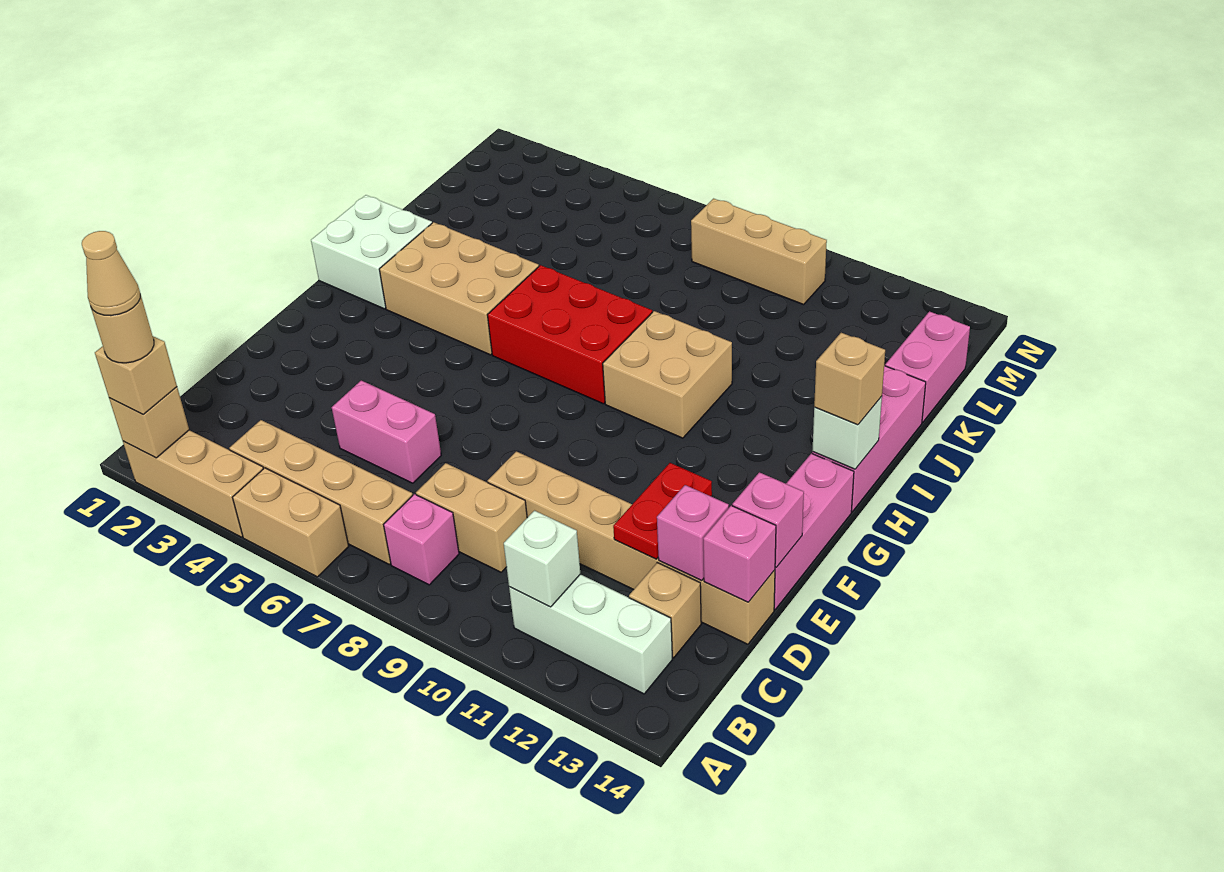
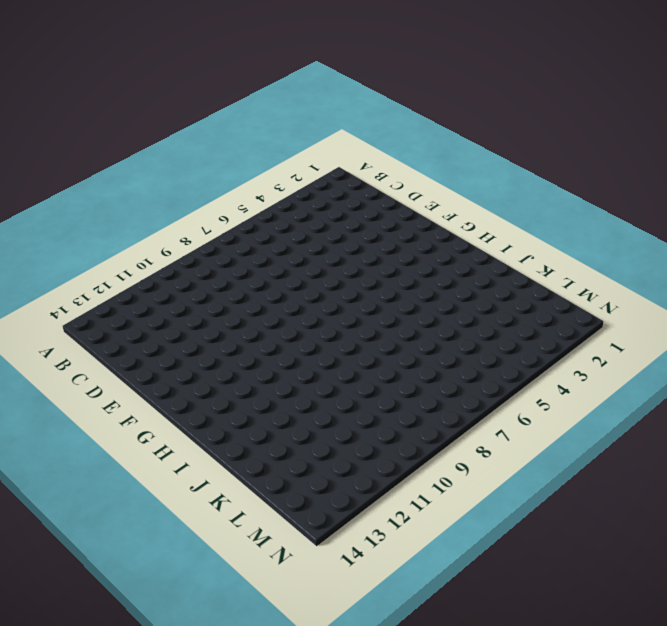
none -> tan 1x3 brick [123,430,263,537]
none -> tan 1x2 brick [233,468,349,577]
none -> tan 1x4 brick [229,420,413,564]

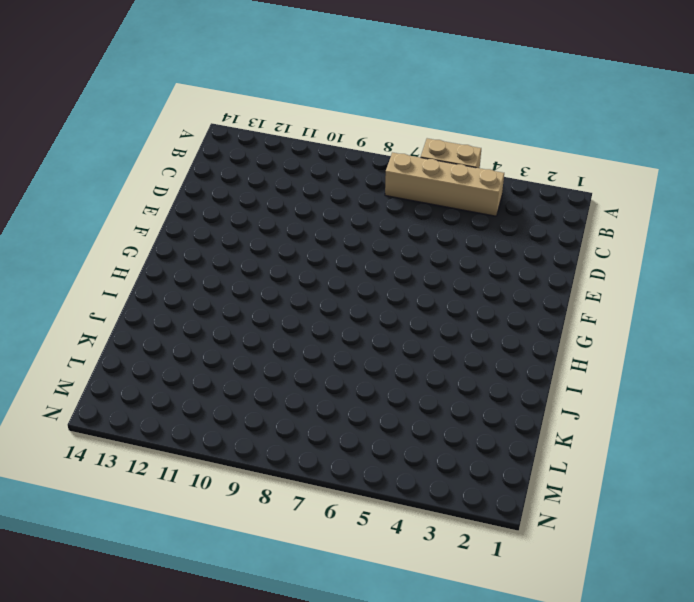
none -> tan 1x3 brick [123,430,263,537]
none -> pink 1x1 brick [384,494,459,585]
none -> white 1x3 brick [509,574,672,694]

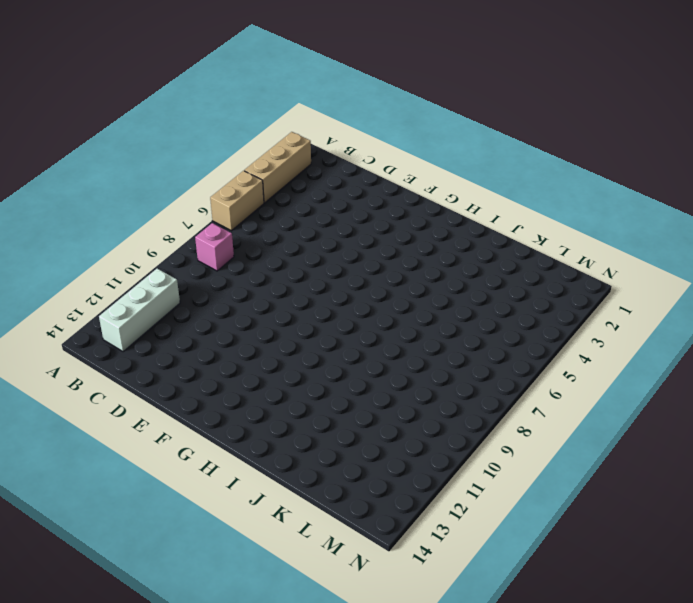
none -> tan 1x4 brick [229,420,413,564]
none -> tan 1x2 brick [416,463,527,572]
none -> tan 1x1 brick [629,563,701,658]

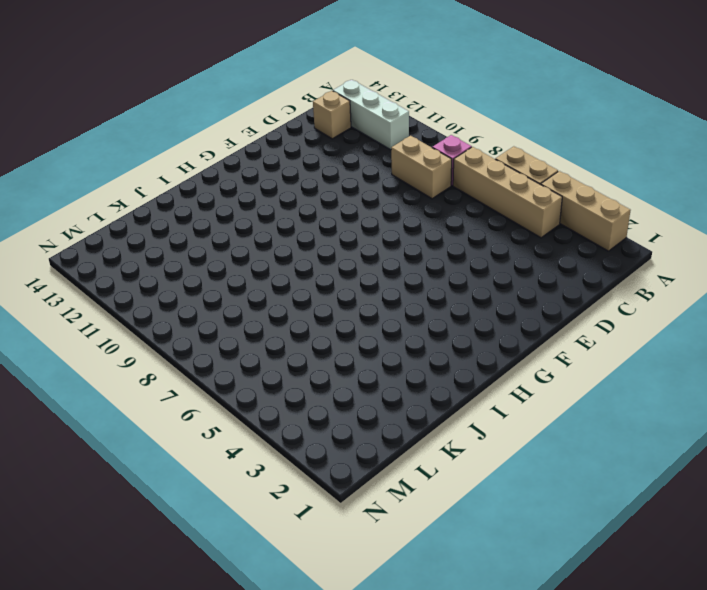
none -> pink 1x2 brick [332,380,441,483]
none -> tan 1x6 brick [488,451,775,644]
none -> pink 1x3 brick [774,453,854,609]

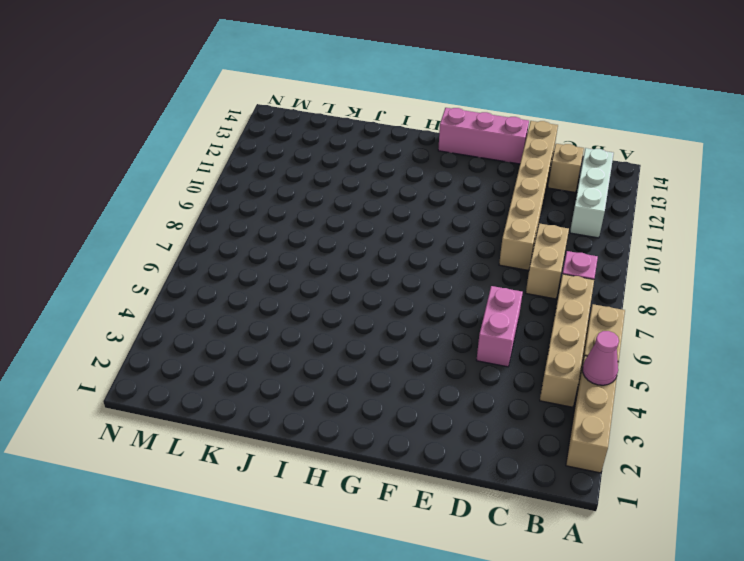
pink 1x1 cone [583,331,619,385] -> none
none -> white 2x2 brick [311,195,432,309]
none -> tan 2x3 brick [379,222,539,355]
none -> red 2x3 brick [488,265,652,404]

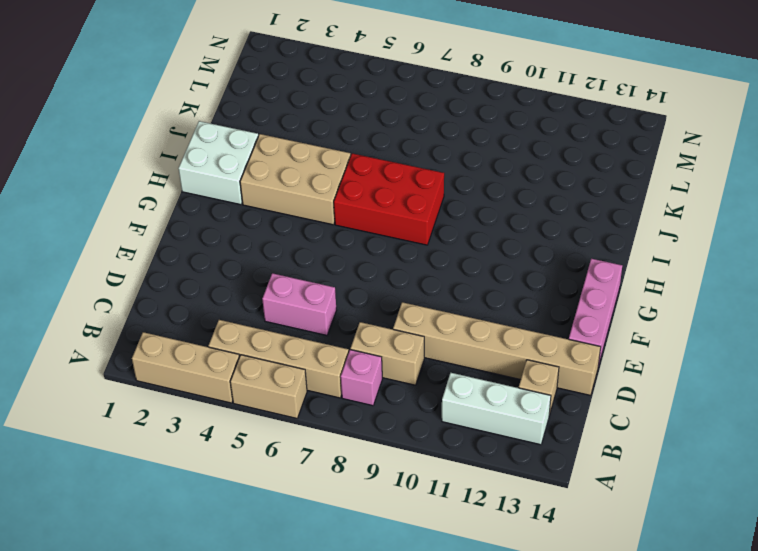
none -> tan 2x2 brick [603,311,732,438]
none -> pink 1x3 brick [812,366,926,512]
none -> pink 1x2 brick [885,311,970,422]

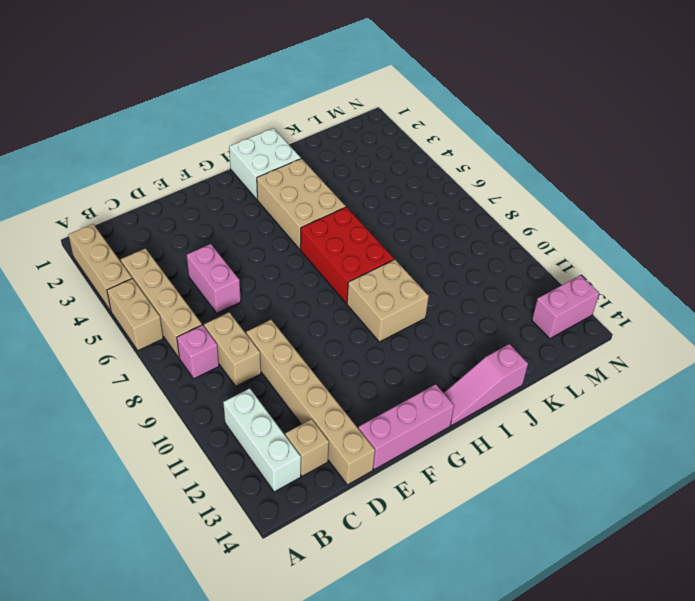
pink 1x3 slope [444,344,528,426] -> pink 1x3 brick [812,366,926,512]
pink 1x2 brick [532,275,599,339] -> pink 1x2 brick moved to [885,311,970,422]
none -> tan 1x3 brick [691,199,827,304]
none -> tan 1x1 brick [109,387,189,458]
none -> white 1x1 brick [504,511,580,607]

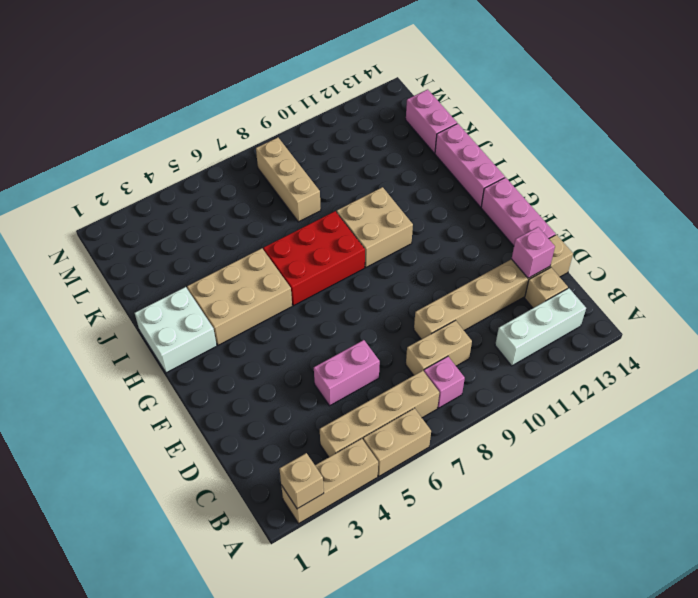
tan 1x3 brick [256,138,321,222] -> tan 1x3 brick turned to [691,199,827,304]
none -> white 1x1 brick [504,511,580,607]
none -> red 1x2 plate [613,463,712,559]
none -> pink 1x1 brick [703,506,776,602]

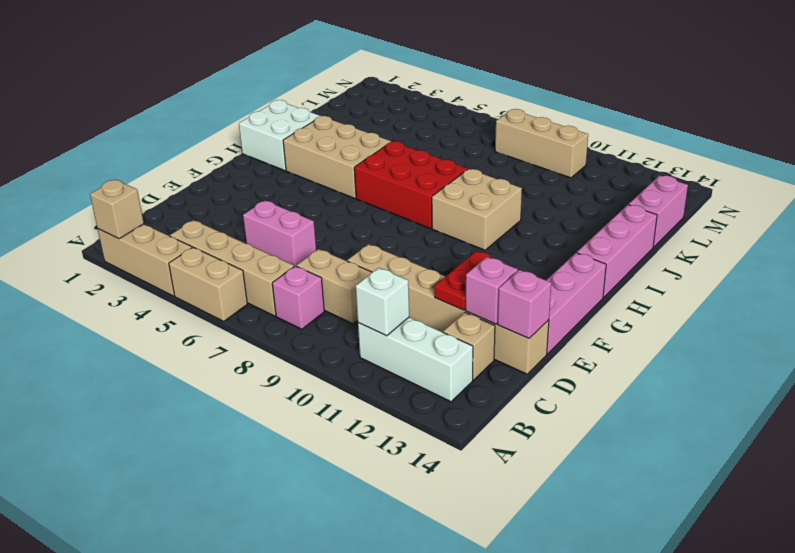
none -> pink 1x1 brick [732,472,804,567]
none -> white 1x1 brick [812,396,882,469]
none -> tan 1x1 brick [95,336,177,414]

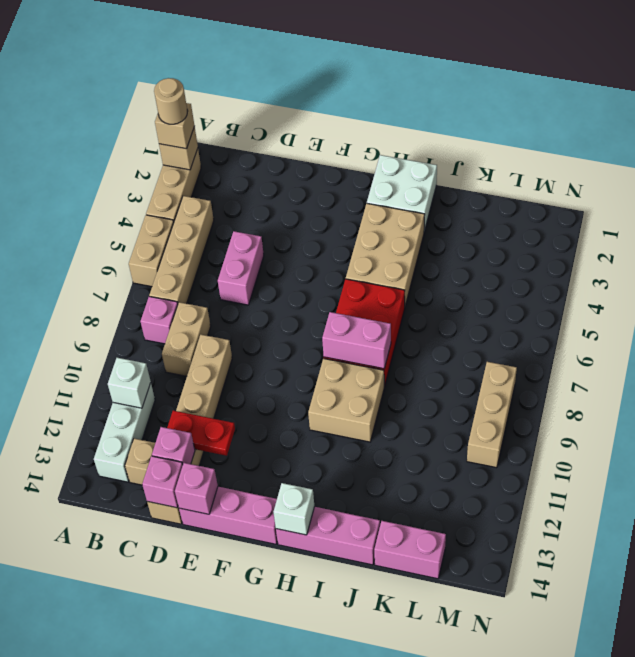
pink 1x2 brick [322,312,391,369] -> none
none -> tan 1x1 brick [814,333,885,425]
none -> tan 1x1 cone [82,231,140,316]

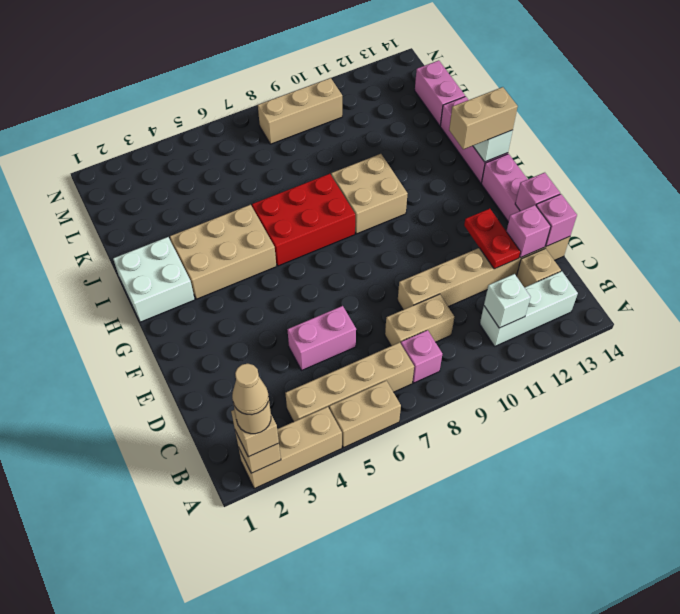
tan 1x2 brick [449,87,518,149] -> tan 1x1 brick [814,333,885,425]

